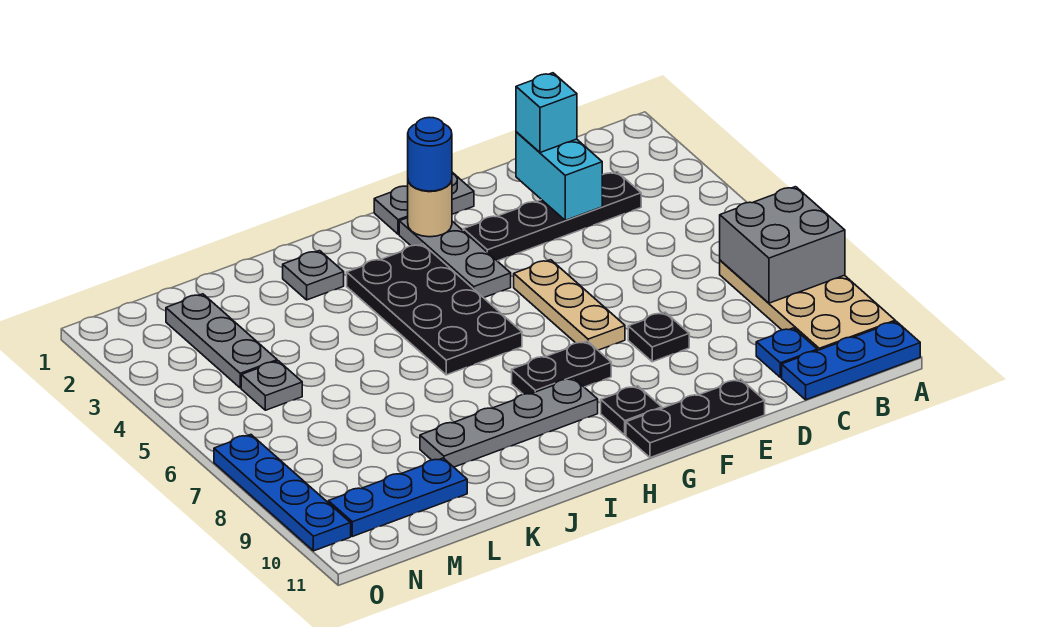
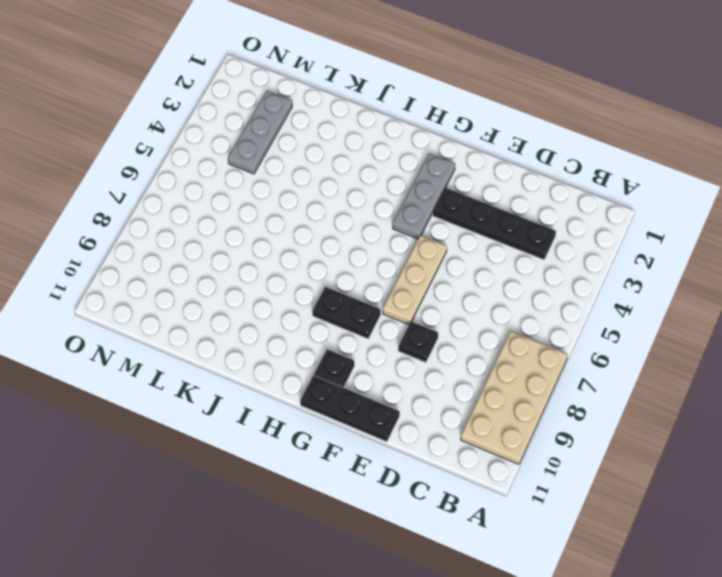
none -> blue 1x3 plate [782,321,920,400]
none -> blue 1x1 plate [756,328,817,377]
none -> grey 1x2 plate [374,172,474,234]

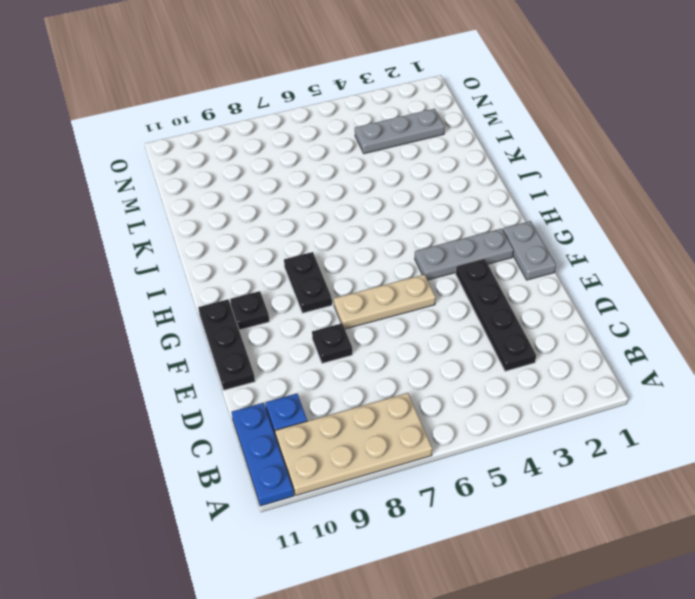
none -> black 2x4 plate [347,244,522,375]
none -> grey 1x4 plate [420,378,598,467]
none -> grey 1x1 plate [283,251,344,300]

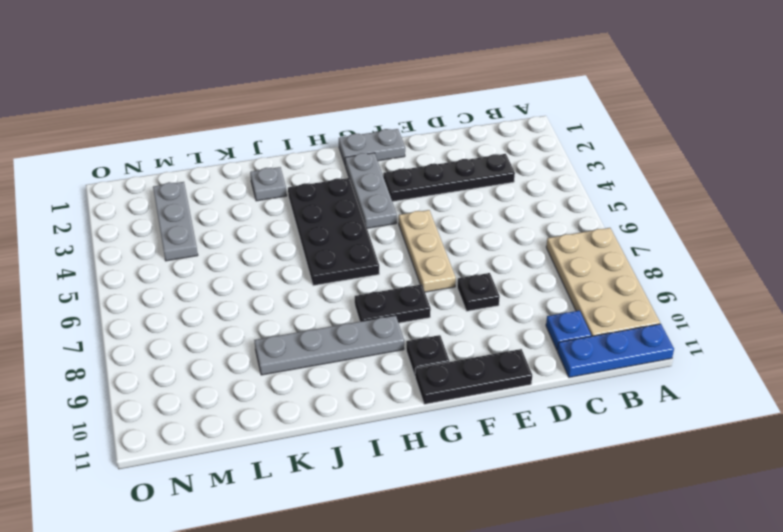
none -> blue 1x3 plate [328,458,467,536]
none -> grey 1x1 plate [241,361,302,410]
none -> blue 1x4 plate [214,435,351,551]

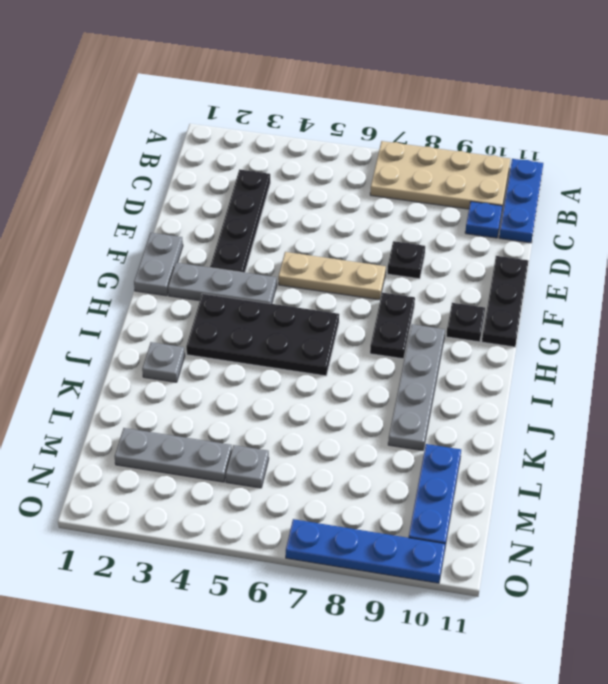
none -> grey 2x2 brick [720,187,845,303]
none -> cyan 1x2 brick [516,132,602,220]
none -> tan 1x1 round brick [408,180,452,237]

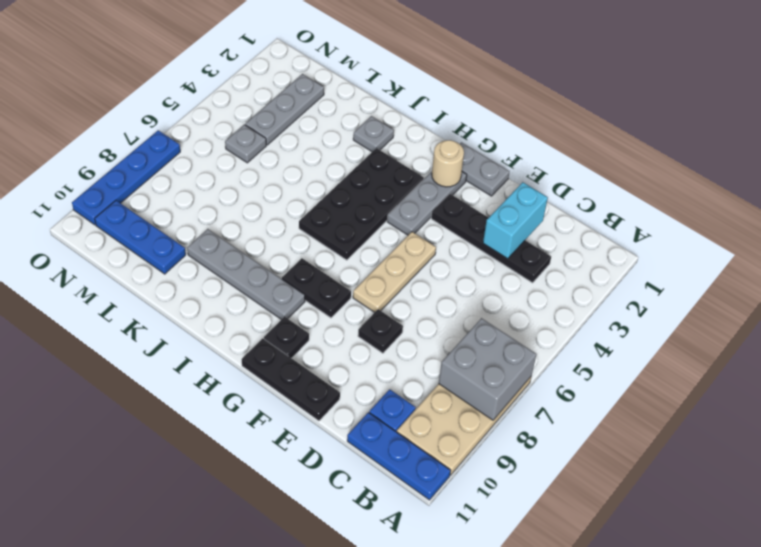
none -> cyan 1x1 brick [516,73,577,153]
none -> blue 1x1 round brick [408,117,452,191]

